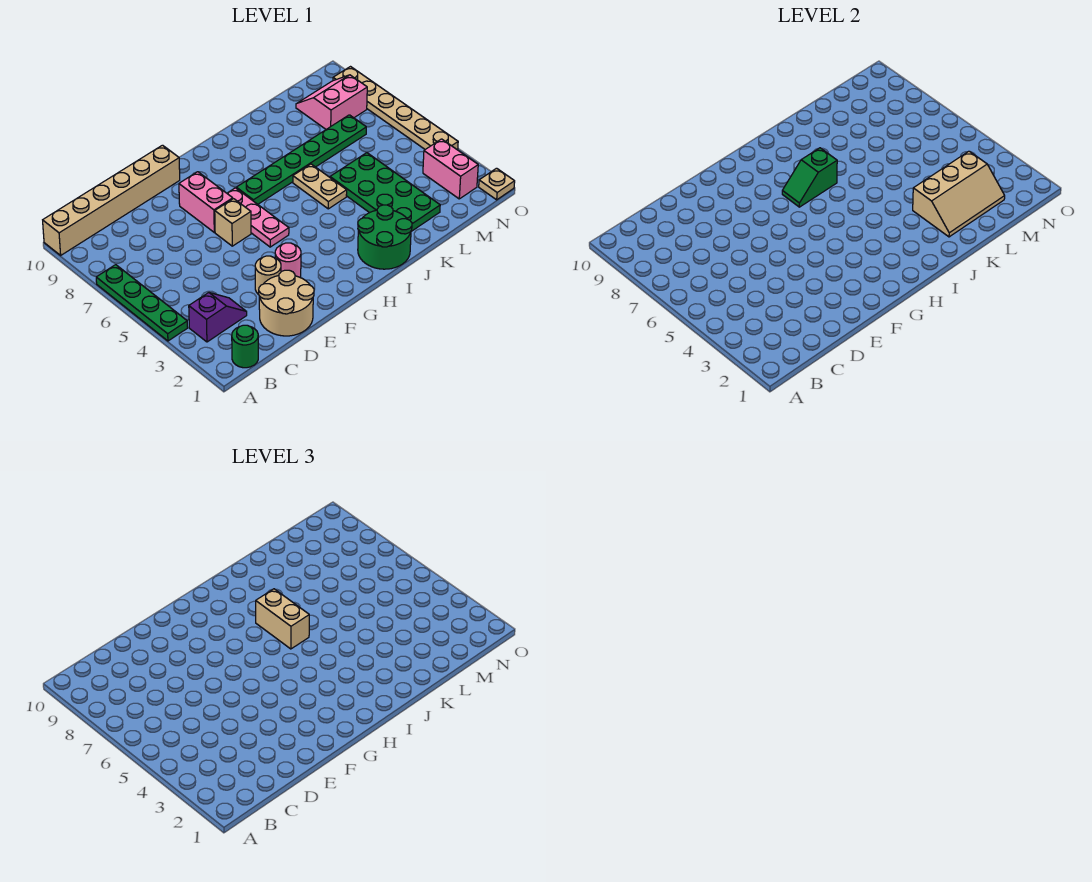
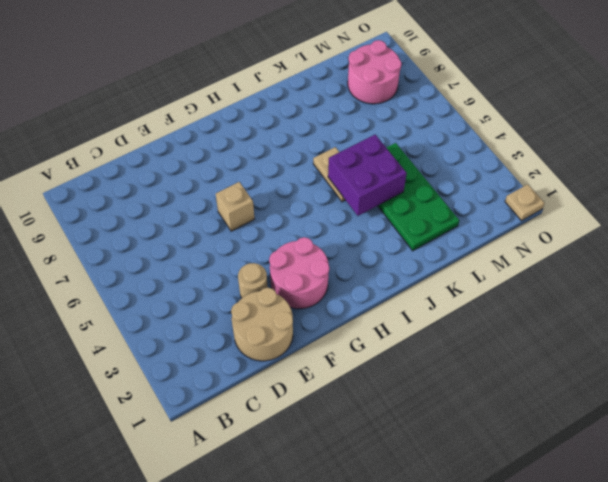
pink 2x2 round brick [269,237,329,309] -> pink 1x1 round brick [275,243,301,277]
purple 2x2 brick [328,135,407,216] -> none
pink 2x2 round brick [348,40,401,104] -> pink 2x2 slope [296,75,367,129]
none -> green 1x4 plate [96,265,188,341]
none -> tan 1x6 brick [43,145,180,255]
none -> green 1x1 round brick [232,325,258,368]

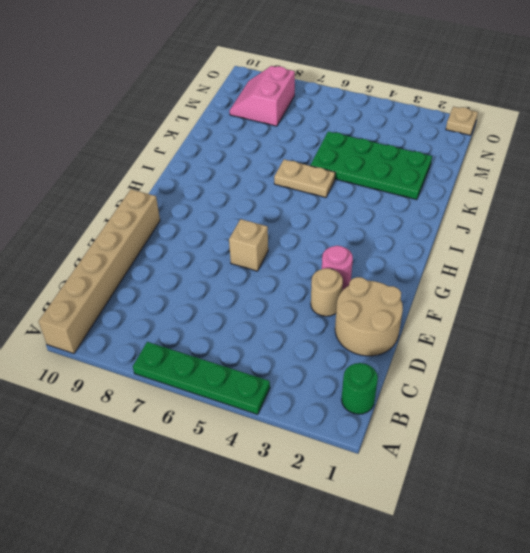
none -> purple 1x2 slope [189,293,247,342]
none -> pink 1x2 brick [179,172,233,232]
none -> pink 1x3 plate [227,188,289,247]

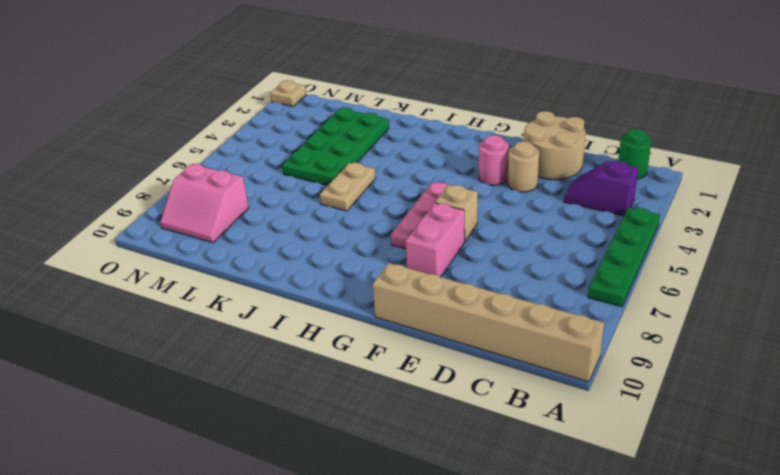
none -> green 1x6 plate [236,115,366,204]
none -> green 2x2 round brick [358,205,412,269]
none -> pink 1x2 brick [423,139,478,199]

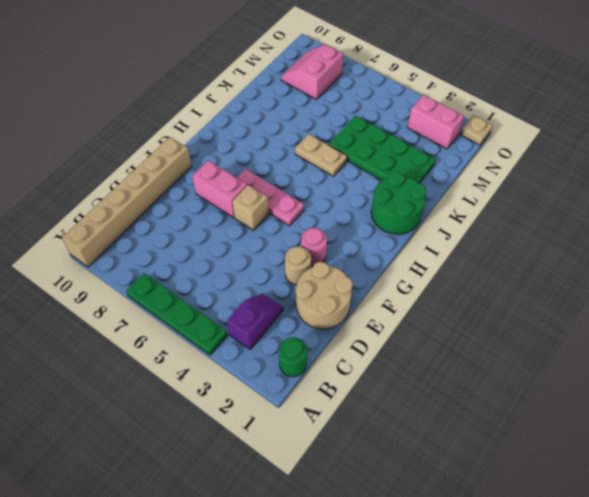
none -> green 1x6 plate [236,115,366,204]
none -> tan 1x6 plate [333,67,458,149]
none -> green 1x2 slope [782,148,837,207]

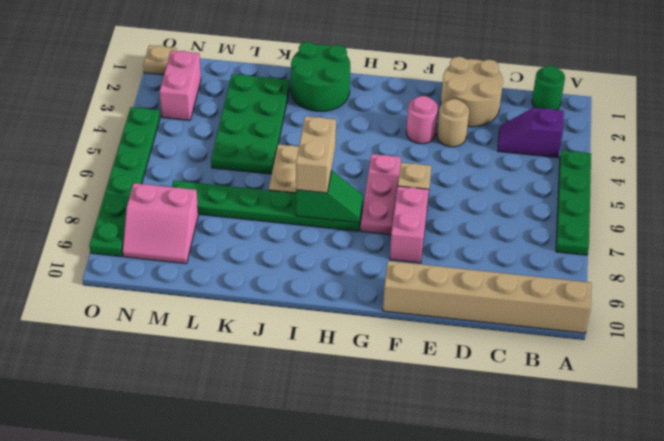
green 1x6 plate [89,107,160,257] -> tan 1x6 plate [333,67,458,149]
none -> tan 2x3 slope [913,151,1005,237]

